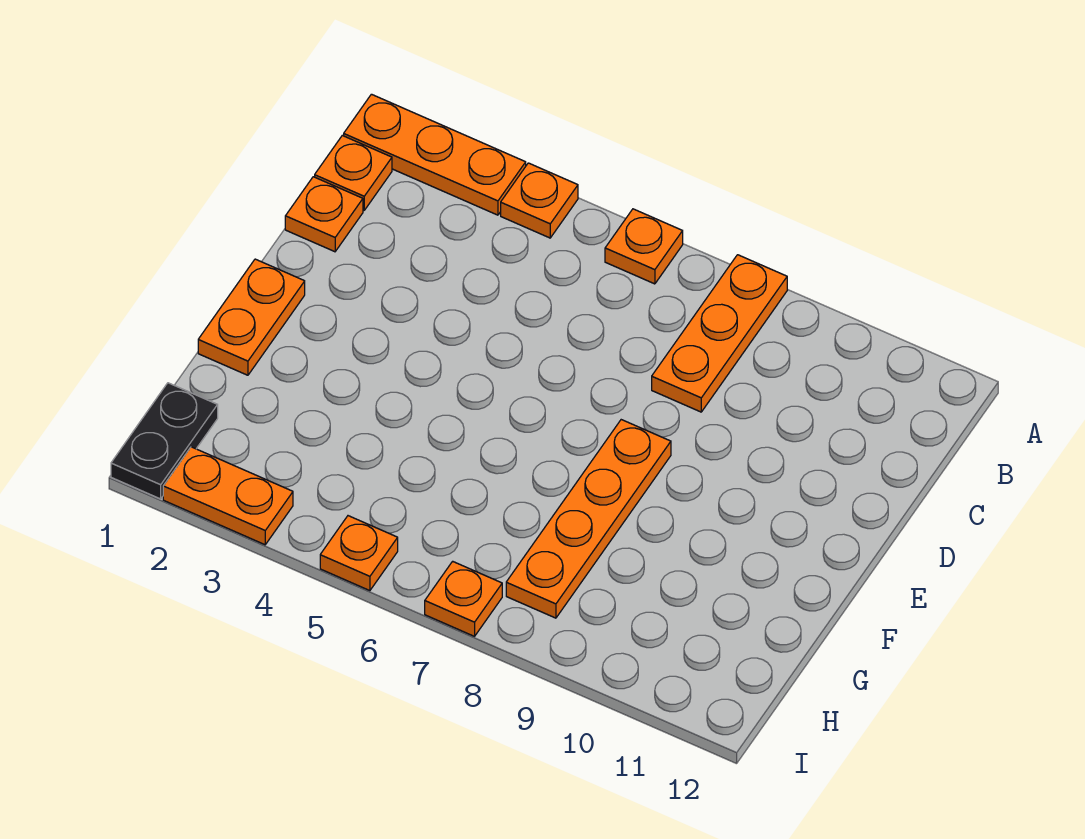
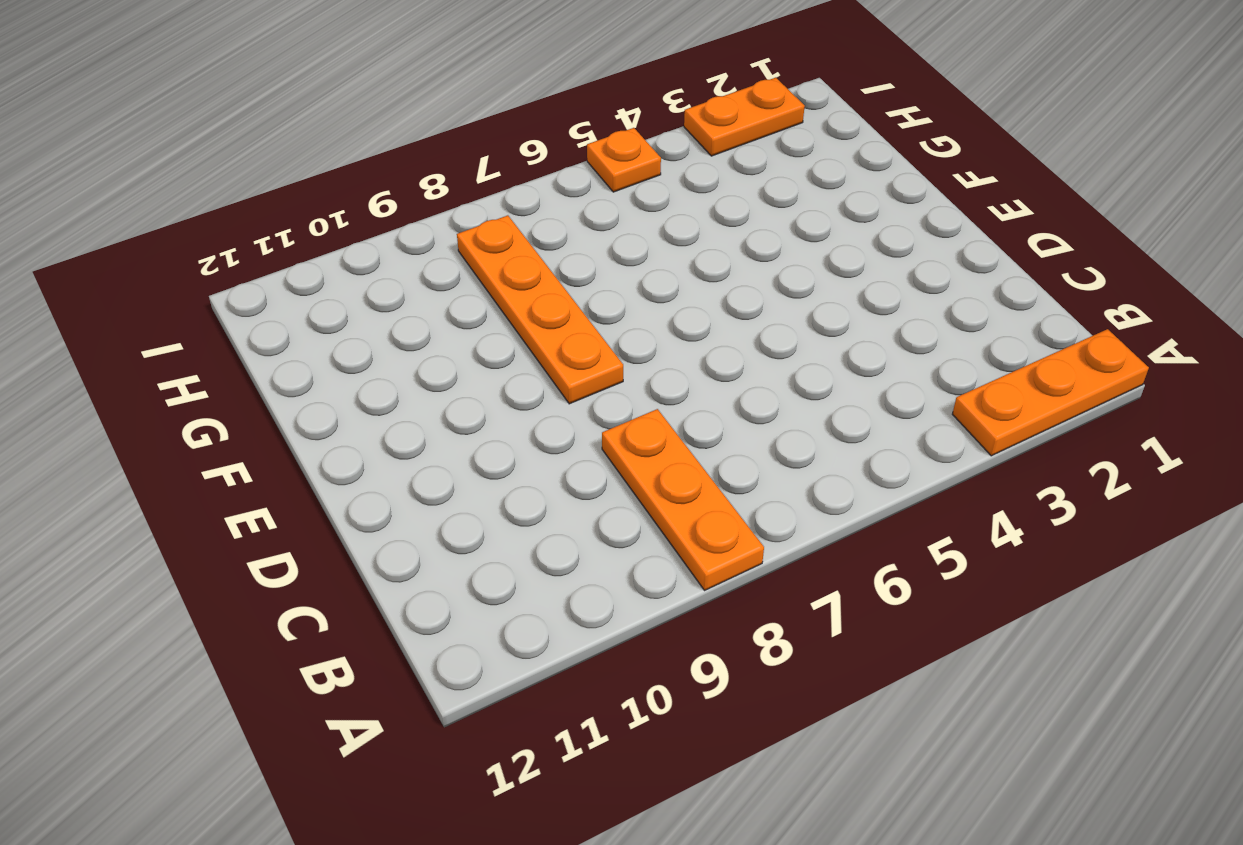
none -> orange 1x1 plate [501,163,578,238]
none -> orange 1x1 plate [605,209,683,284]
none -> orange 1x1 plate [315,136,392,210]

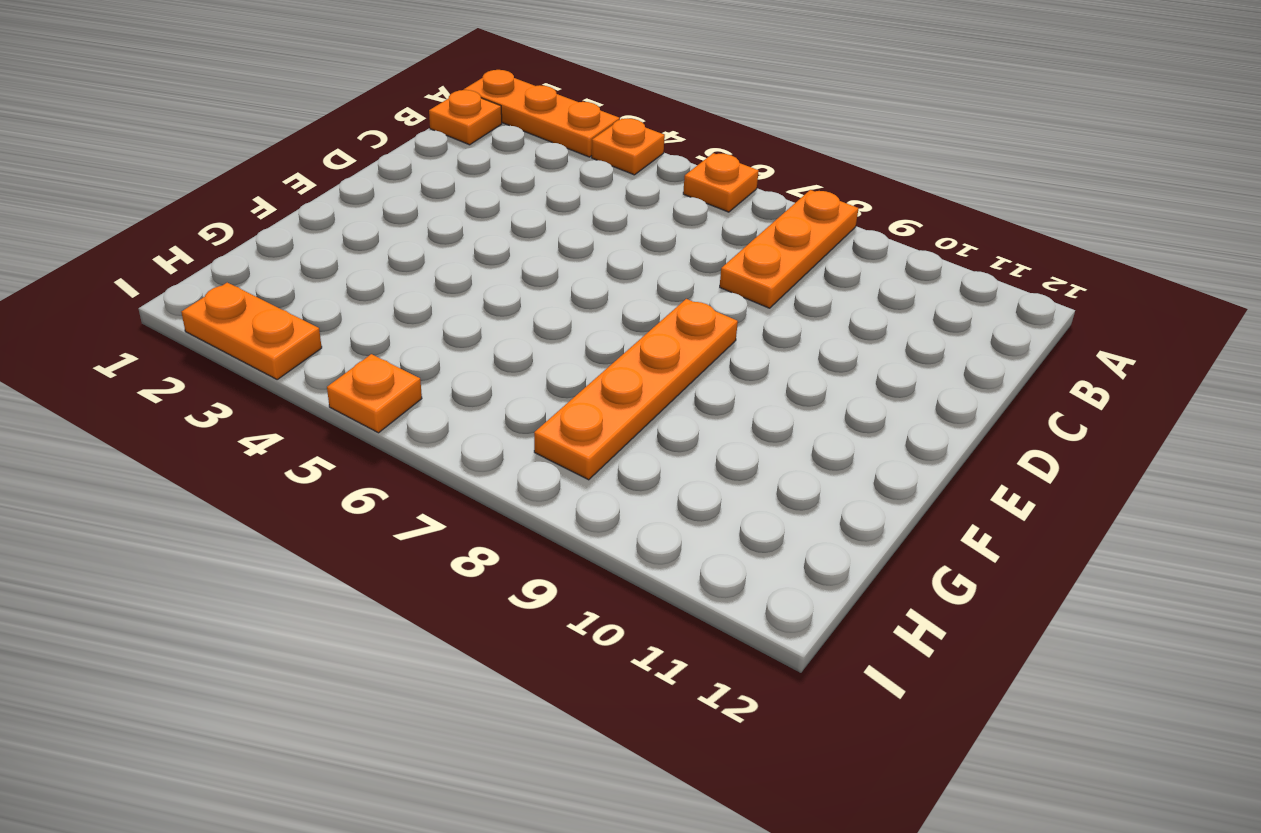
none -> orange 1x1 plate [285,177,363,252]
none -> orange 1x2 plate [198,259,305,375]
none -> black 1x2 plate [111,383,218,499]

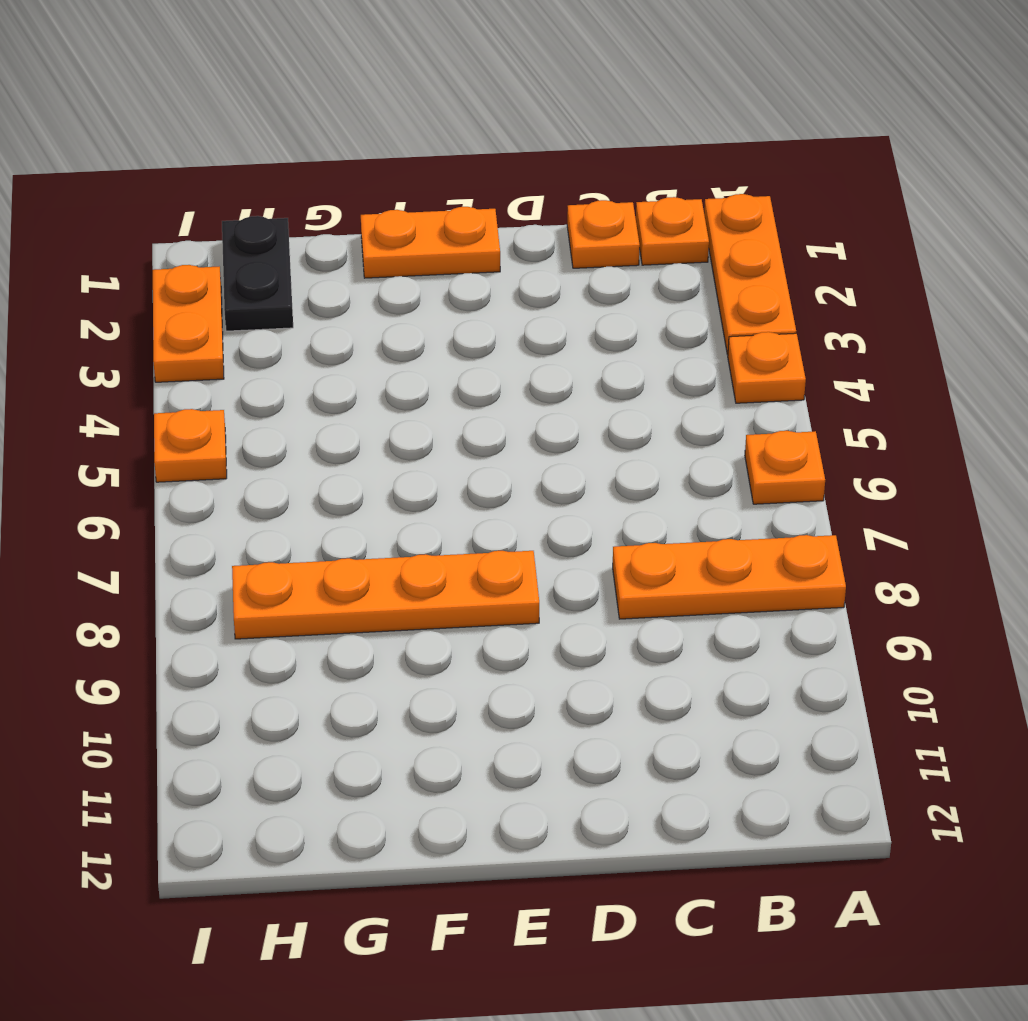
black 1x2 plate [222,216,293,331] -> black 1x2 plate turned to [111,383,218,499]
none -> orange 1x1 plate [425,561,502,636]

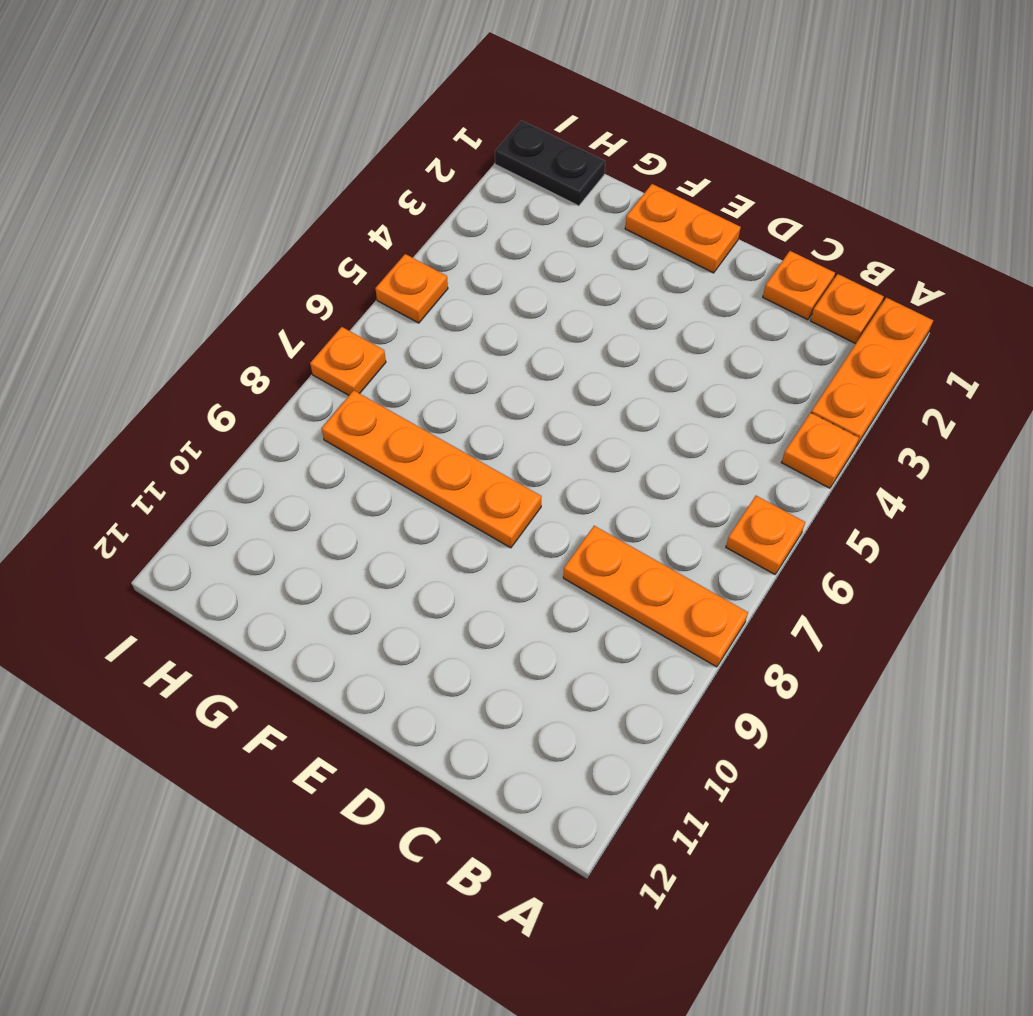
none -> orange 1x2 plate [163,447,293,545]

